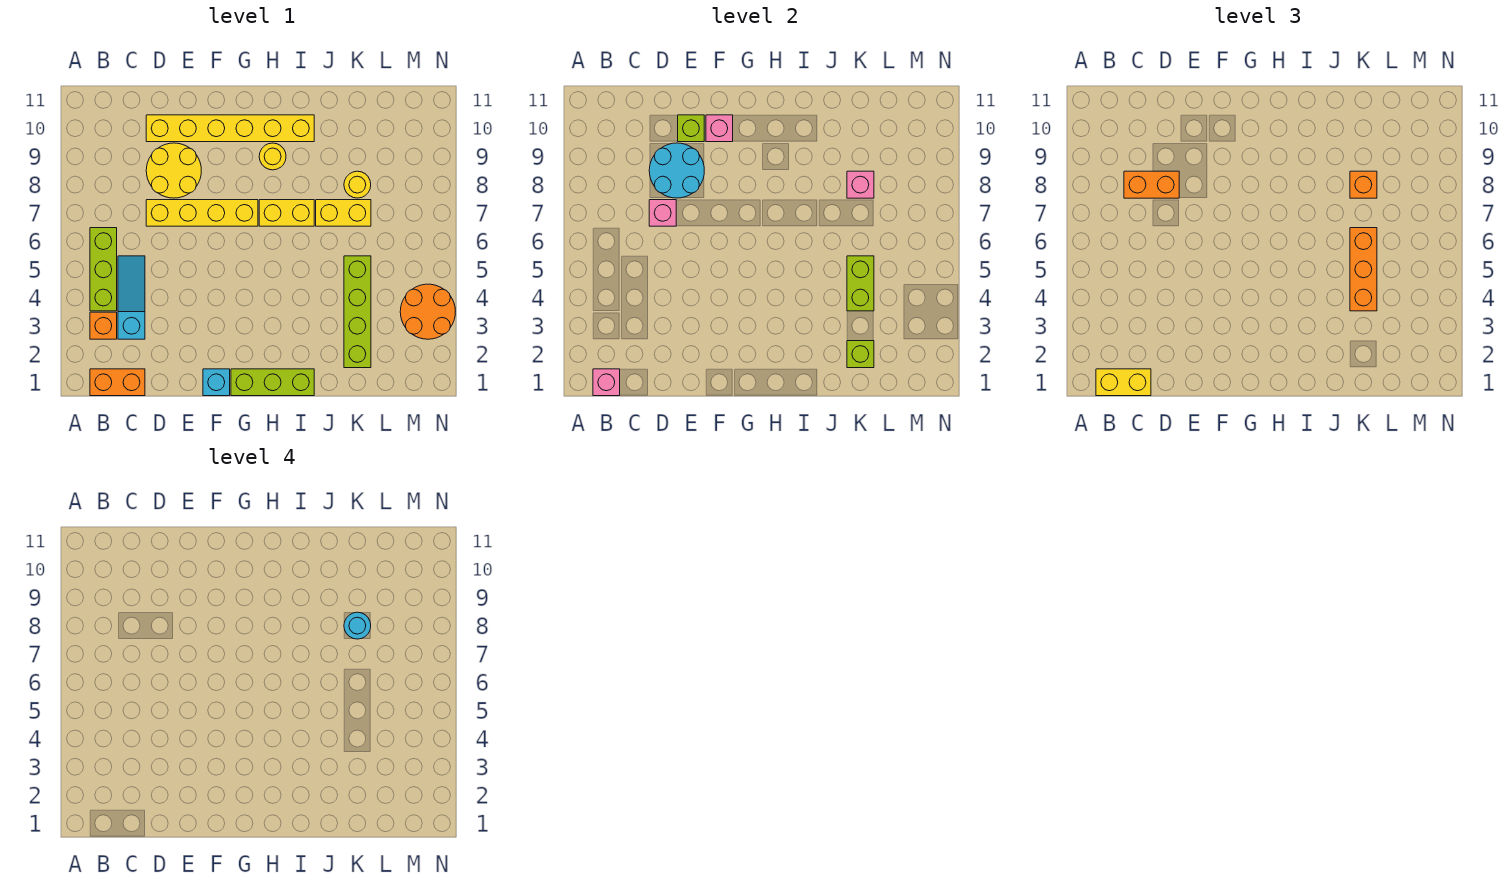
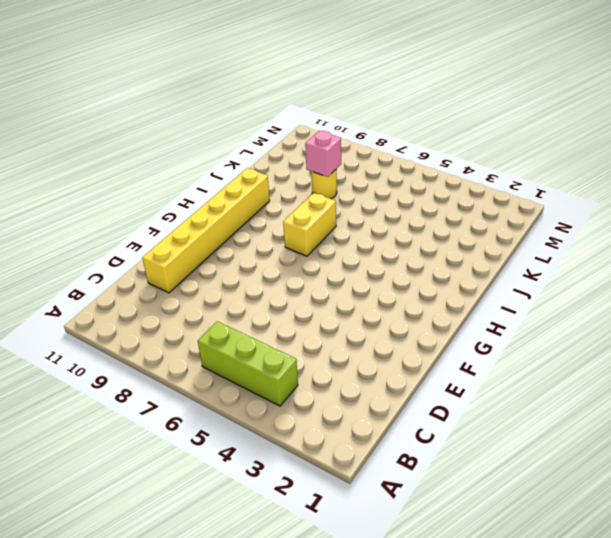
none -> orange 1x2 brick [90,369,145,396]
none -> orange 1x1 brick [90,312,117,339]
none -> cyan 1x3 slope [118,256,145,339]

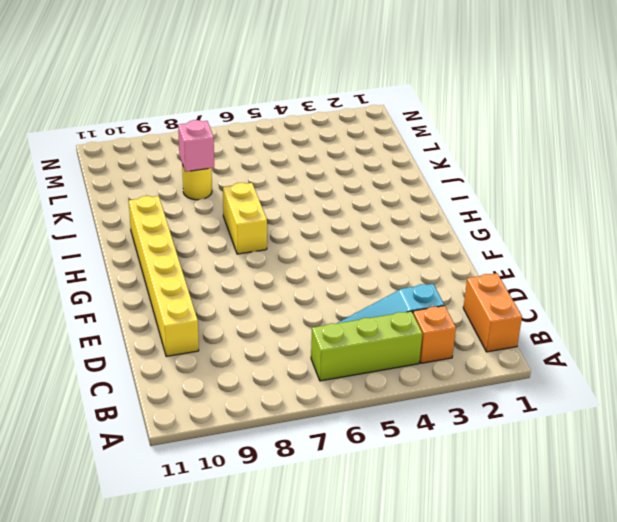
none -> yellow 1x4 brick [146,200,258,226]
none -> yellow 2x2 round brick [146,143,201,198]
none -> cyan 1x1 brick [203,369,230,396]

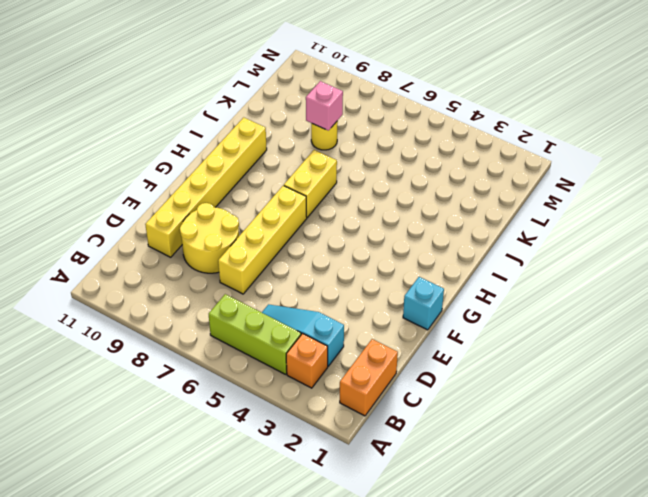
none -> lime 1x3 brick [231,369,314,396]
none -> yellow 1x1 round brick [259,143,286,170]
none -> yellow 1x2 brick [316,200,371,226]

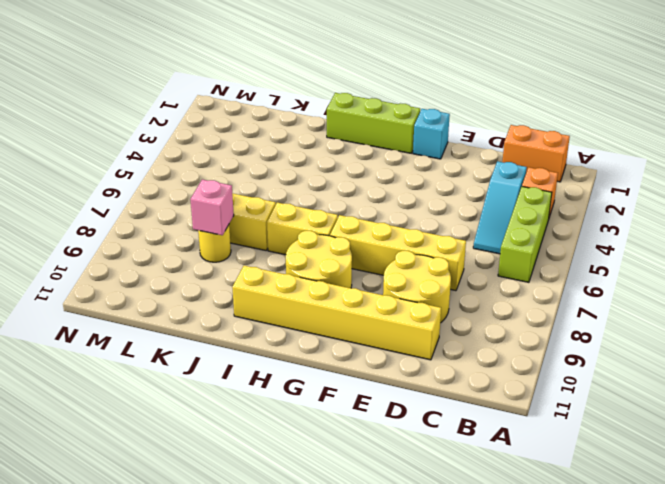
yellow 2x2 round brick [286,231,352,288] -> yellow 1x1 round brick [259,143,286,170]
none -> lime 1x4 brick [344,256,371,368]
none -> orange 2x2 round brick [400,284,455,339]
none -> pink 1x1 brick [593,369,620,396]

